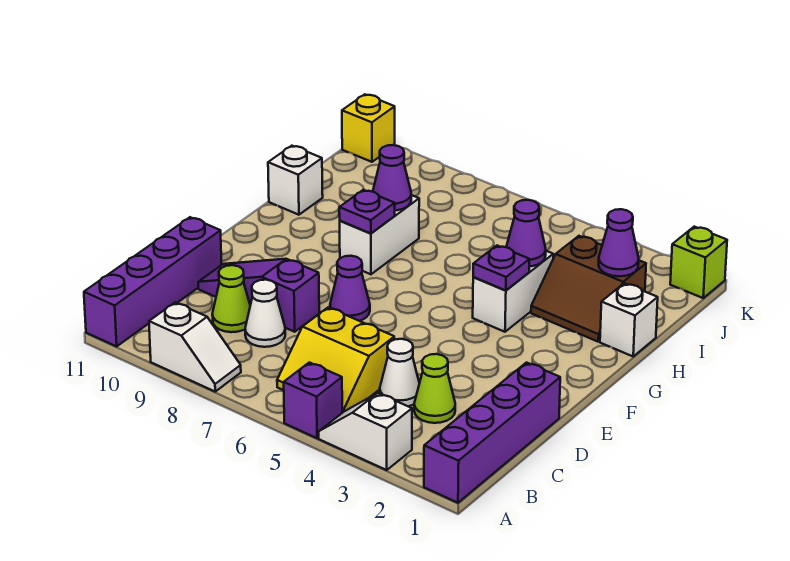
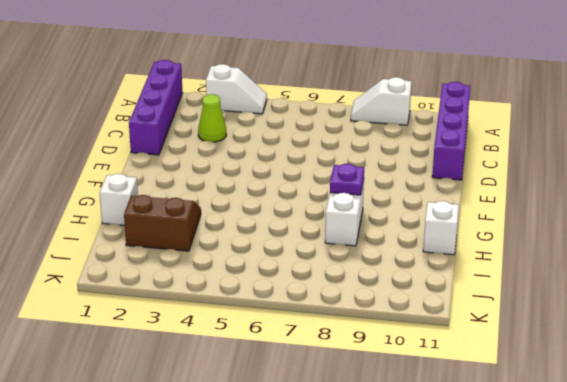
none -> purple 1x1 brick [284,362,342,438]
none -> yellow 2x2 slope [277,308,394,413]
none -> white 1x1 cone [380,339,419,406]

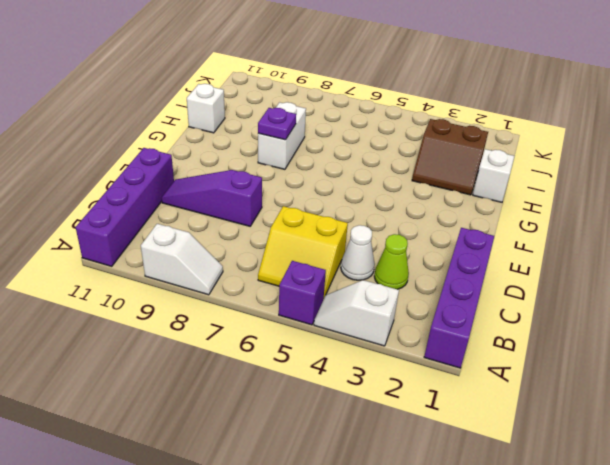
none -> white 1x1 cone [245,280,285,347]
none -> lime 1x1 cone [212,265,250,332]
none -> purple 1x1 cone [330,256,370,321]

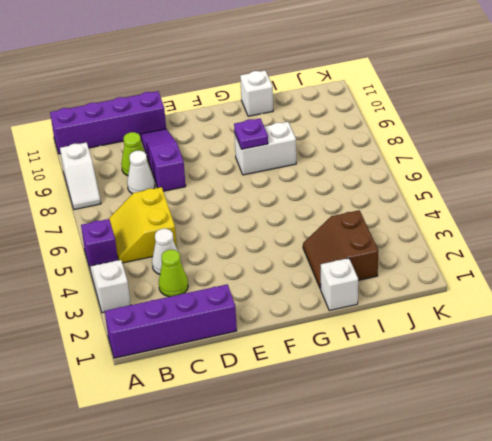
none -> purple 1x1 cone [330,256,370,321]
none -> white 1x2 brick [473,251,553,332]
none -> lime 1x1 brick [670,227,727,298]

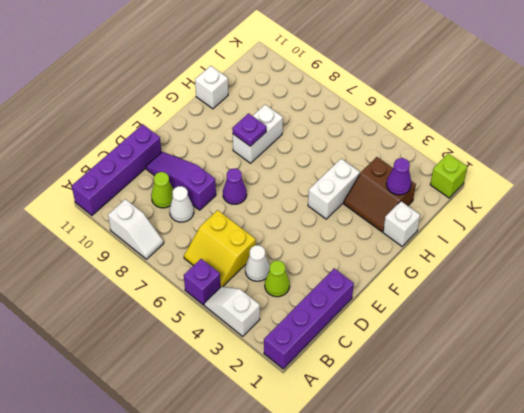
none -> yellow 1x1 brick [342,94,395,162]
none -> purple 1x1 plate [473,246,530,291]
none -> purple 1x1 cone [506,200,546,267]

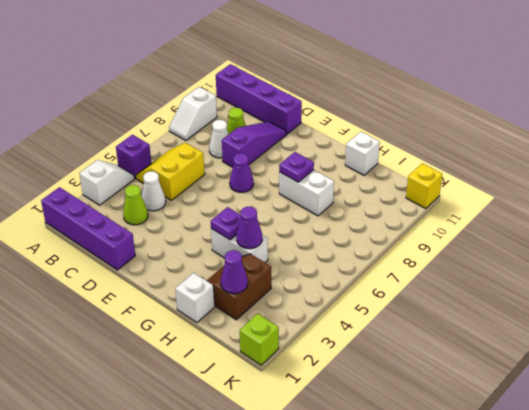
none -> purple 1x1 cone [373,145,411,210]

